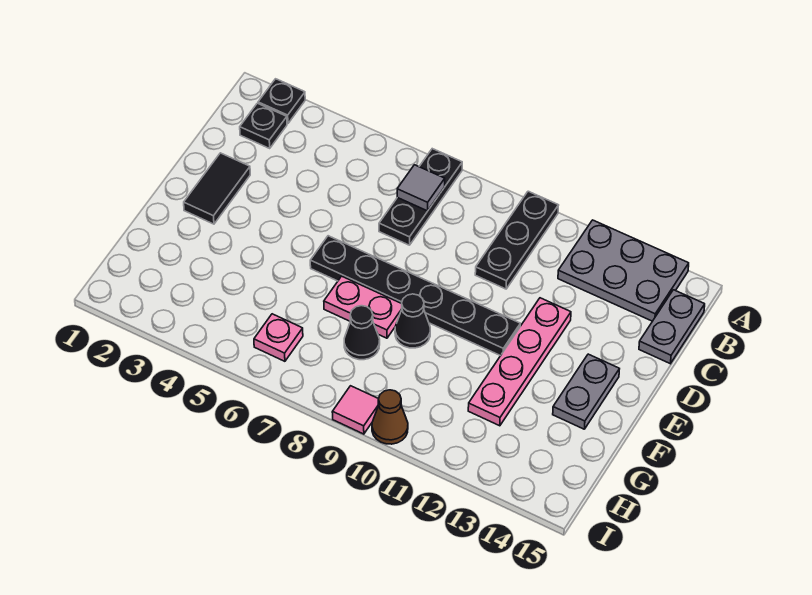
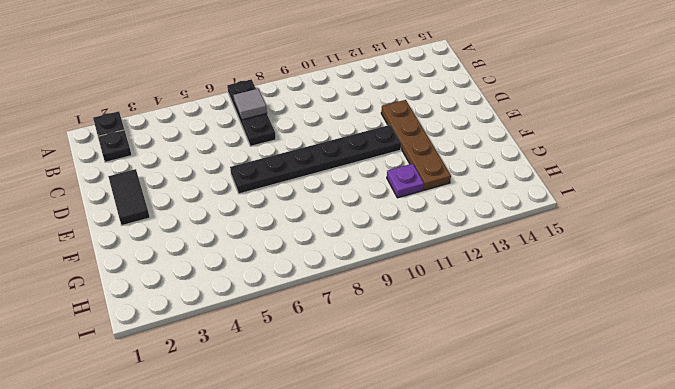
brown 1x4 plate [381,100,451,190] -> pink 1x4 plate [468,298,571,426]
purple 1x1 plate [387,164,424,198] -> none
none -> black 1x3 plate [475,191,559,289]
none -> grey 2x3 plate [558,220,689,321]
none -> grey 1x2 plate [639,290,705,364]

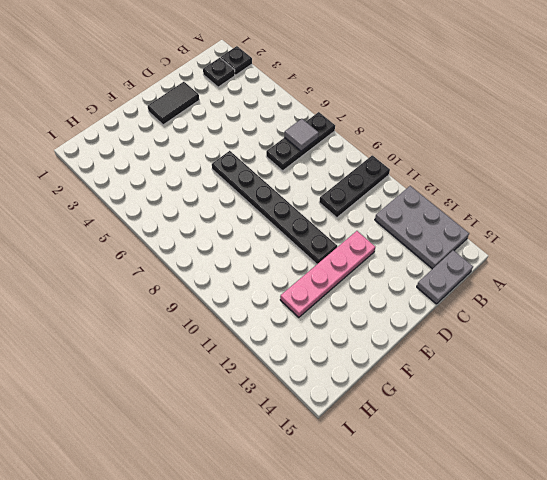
none -> grey 1x2 plate [553,354,619,429]
none -> pink 1x2 plate [324,276,402,338]
none -> black 1x1 cone [395,294,430,348]

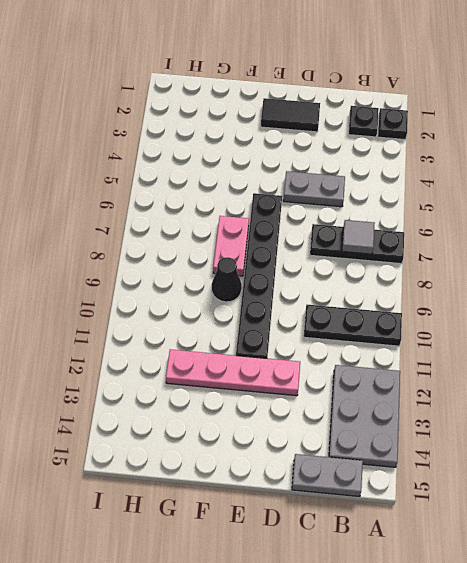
grey 1x2 plate [283,171,345,207] -> grey 1x2 plate moved to [553,354,619,429]
none -> black 1x1 cone [344,306,380,360]
none -> pink 1x1 plate [254,314,303,361]
none -> pink 1x1 tile [332,386,379,434]

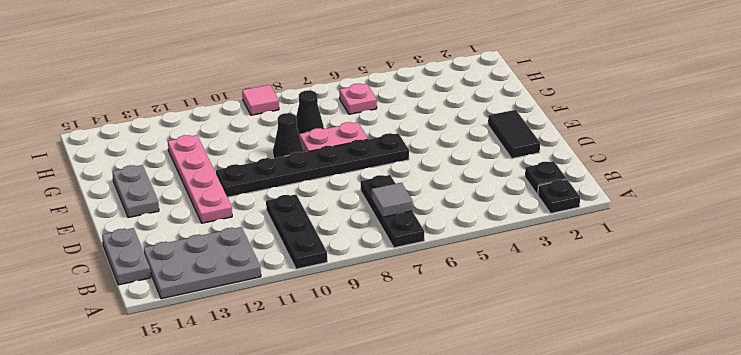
none -> brown 1x1 cone [372,390,408,444]

